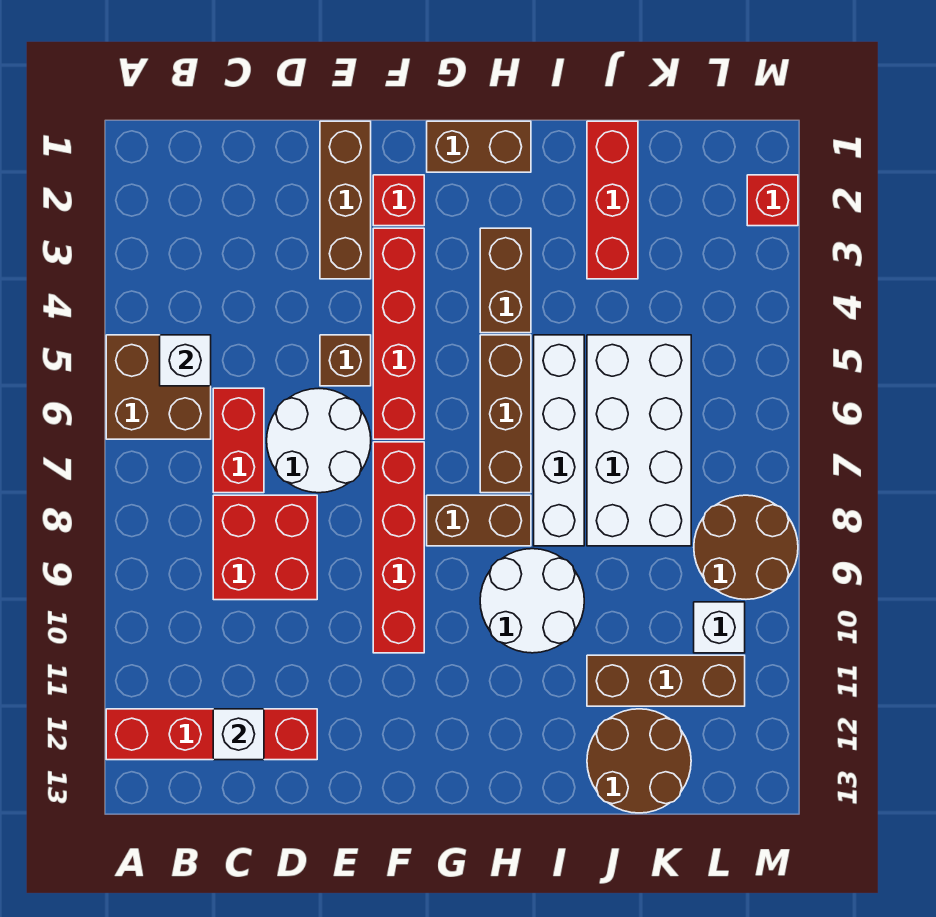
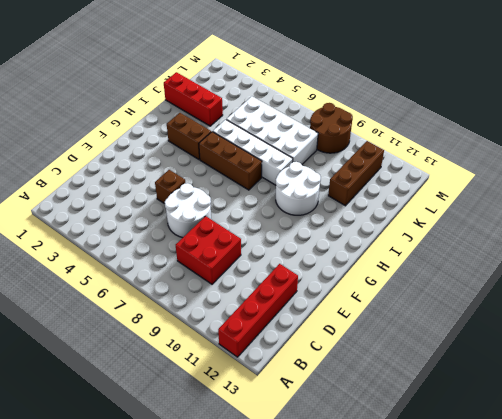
none -> brown 2x2 brick [106,335,211,439]
none -> red 1x2 brick [213,388,264,493]
none -> brown 1x3 brick [320,121,371,279]

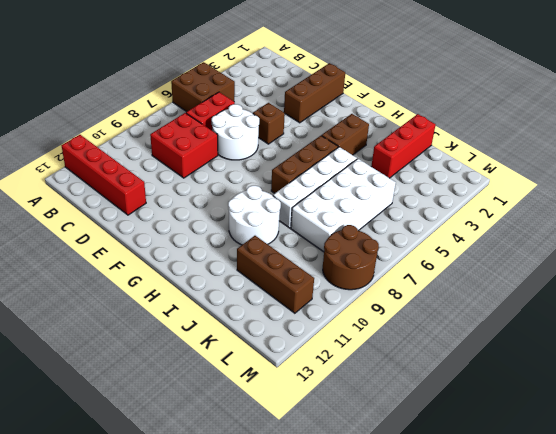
none -> red 1x1 brick [373,175,424,226]
none -> red 1x4 brick [373,228,424,439]
none -> red 1x4 brick [373,442,424,653]

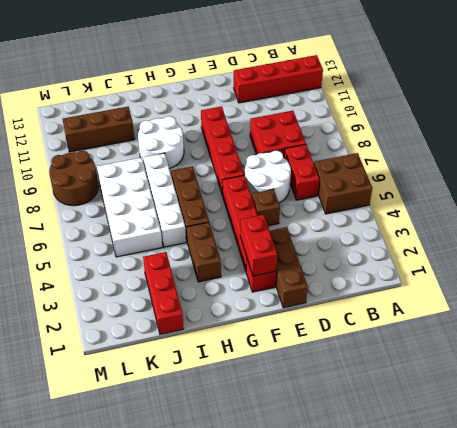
red 1x2 brick [240,215,277,276] -> none
none -> brown 1x2 brick [427,121,531,172]
none -> brown 1x2 brick [427,495,531,546]
none -> brown 2x2 round brick [587,709,691,813]

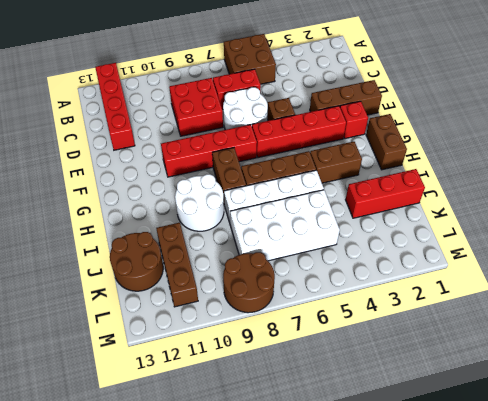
none -> white 1x1 brick [694,602,745,653]
none -> red 1x1 brick [747,175,798,226]
none -> white 1x1 brick [160,335,211,386]

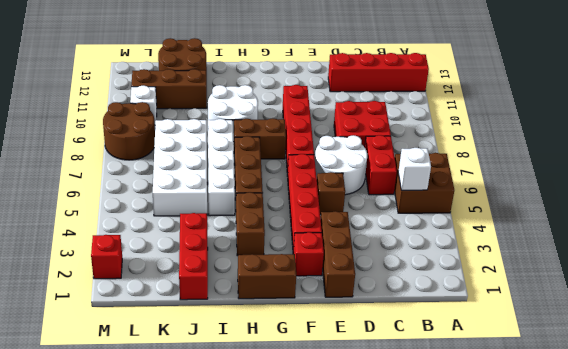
none -> white 1x1 brick [213,709,264,760]

